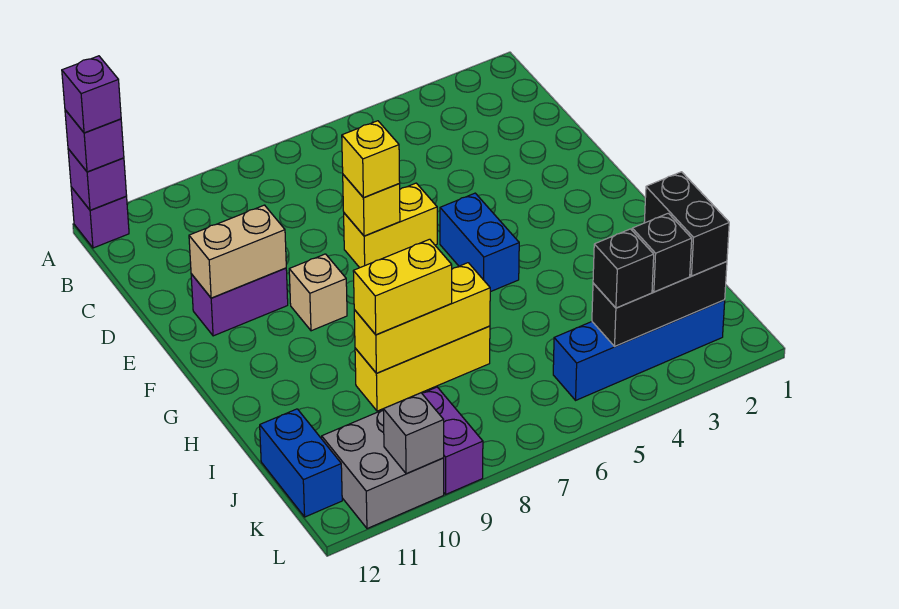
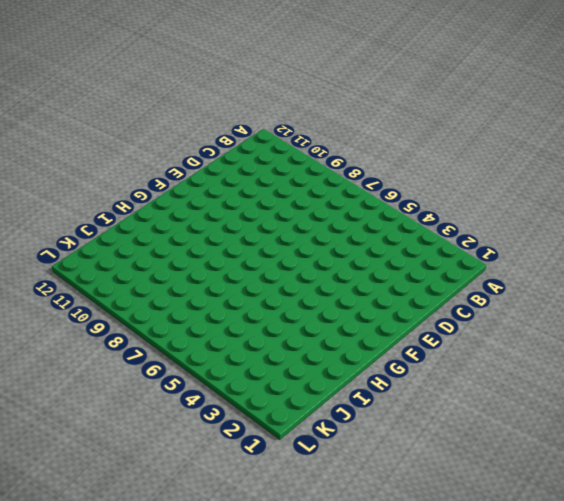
none -> purple 1x1 brick [71,187,129,248]
none -> yellow 1x2 brick [344,183,437,268]
none -> purple 1x2 brick [191,268,288,336]

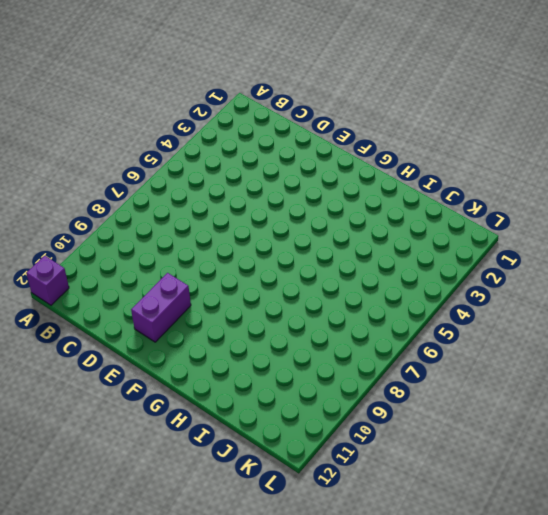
none -> yellow 1x2 brick [344,183,437,268]
none -> blue 1x2 brick [440,193,519,292]
none -> tan 1x1 brick [289,254,347,331]

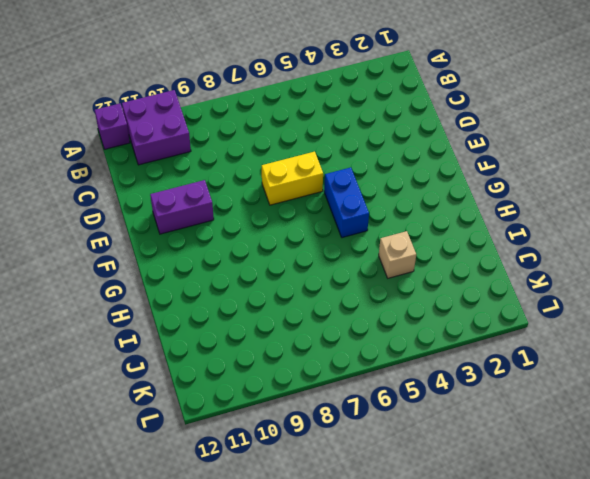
purple 2x2 brick [122,90,191,165] -> none
tan 1x1 brick [379,231,416,278] -> tan 1x1 brick moved to [289,254,347,331]
none -> yellow 1x3 brick [355,326,490,411]
none -> blue 1x2 brick [260,409,342,517]
none -> blue 1x4 brick [553,300,725,400]

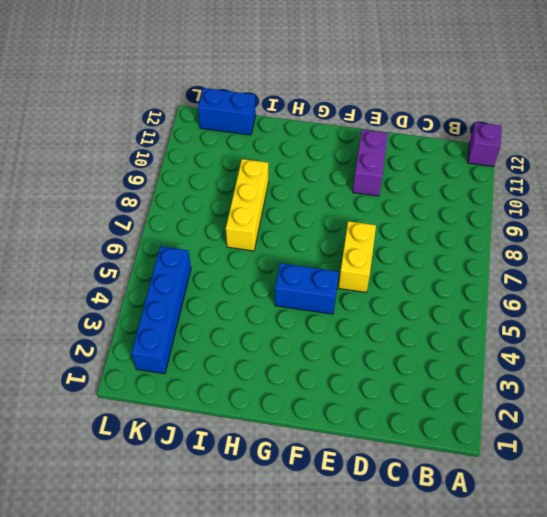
none -> tan 1x1 brick [289,254,347,331]
none -> purple 1x2 brick [422,387,483,494]
none -> grey 2x2 brick [322,410,444,529]

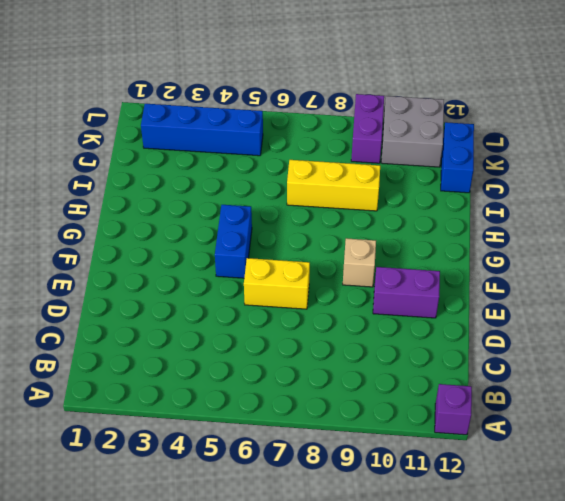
none -> purple 1x1 brick [68,149,127,210]
none -> yellow 1x1 brick [343,175,400,236]
none -> tan 1x2 brick [189,205,286,298]

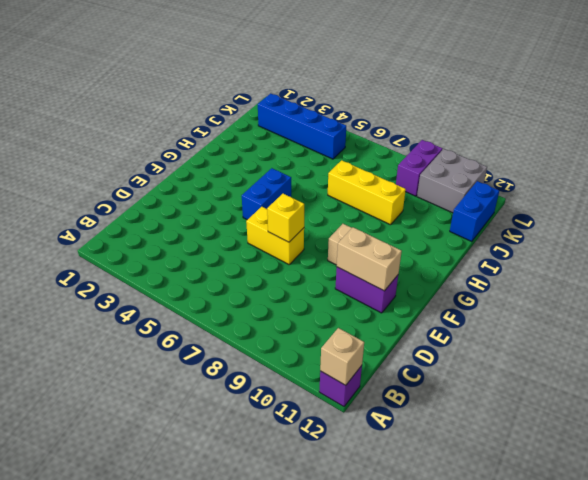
tan 1x1 brick [320,328,364,385] -> purple 1x1 brick [68,149,127,210]
none -> yellow 1x3 brick [354,263,490,373]
none -> black 1x3 brick [592,262,727,346]
none -> grey 1x1 brick [383,393,444,474]

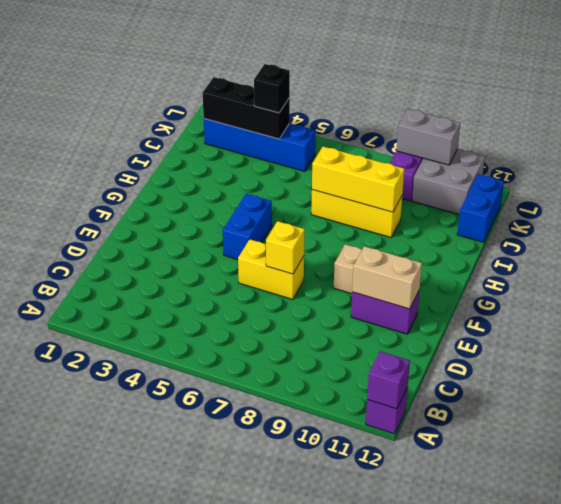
grey 1x2 brick [396,109,460,165] -> grey 1x1 brick [383,393,444,474]
none -> purple 1x1 brick [65,110,124,172]
none -> yellow 1x1 brick [342,121,400,198]
none -> yellow 1x2 brick [353,239,452,335]

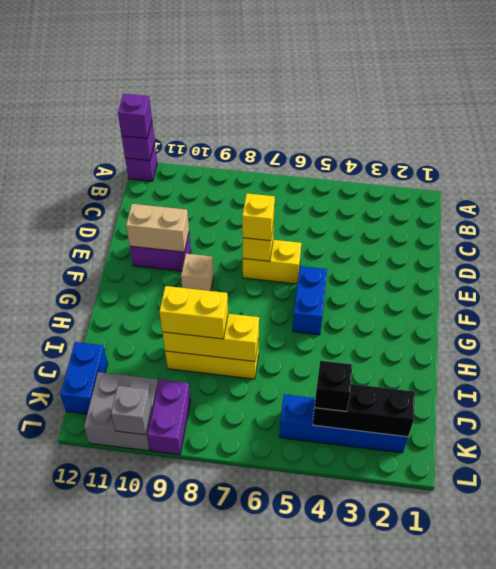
none -> black 1x2 brick [644,172,729,276]
none -> black 1x1 brick [632,213,692,292]
none -> purple 1x1 brick [62,56,121,133]

